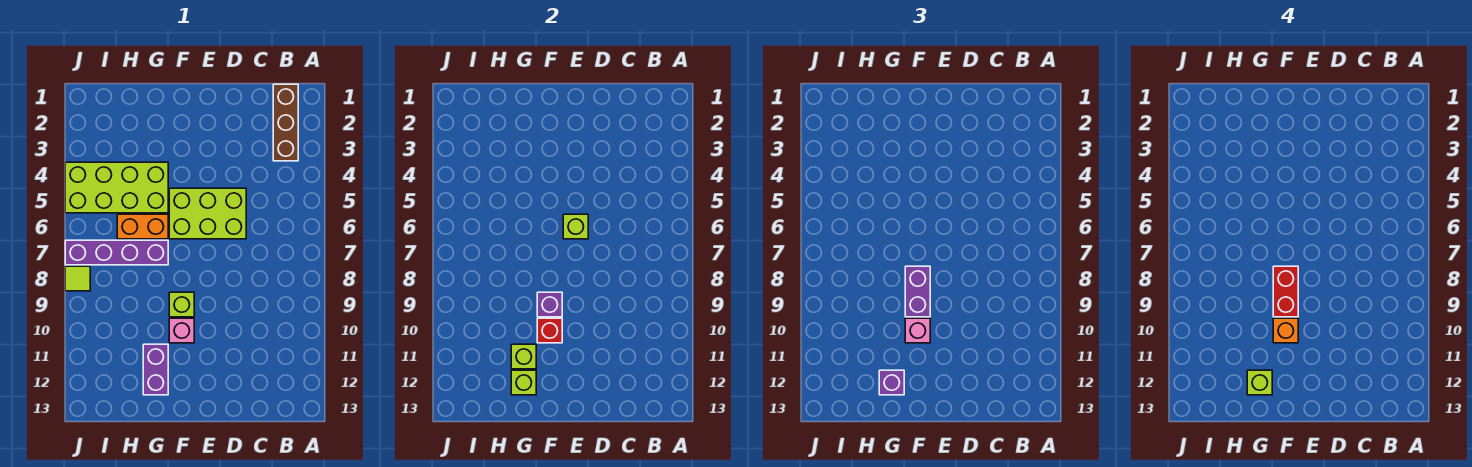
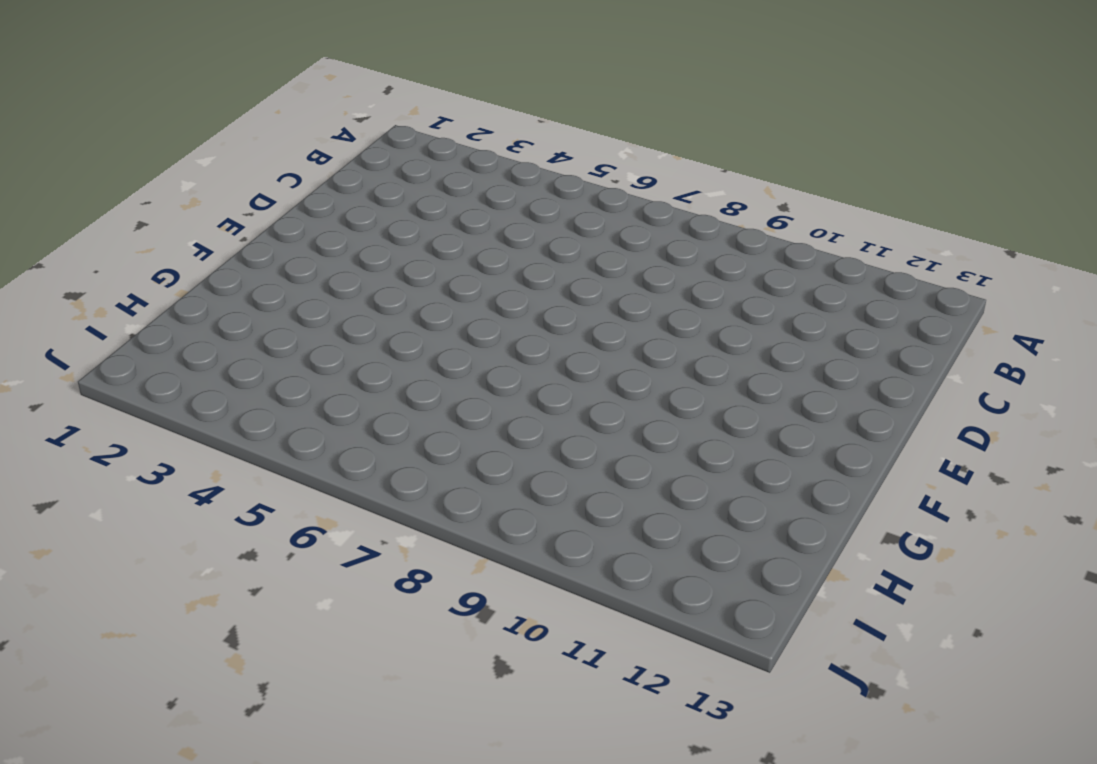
none -> brown 1x3 brick [273,84,298,161]
none -> lime 2x3 brick [169,188,246,239]
none -> lime 1x1 brick [169,292,194,317]

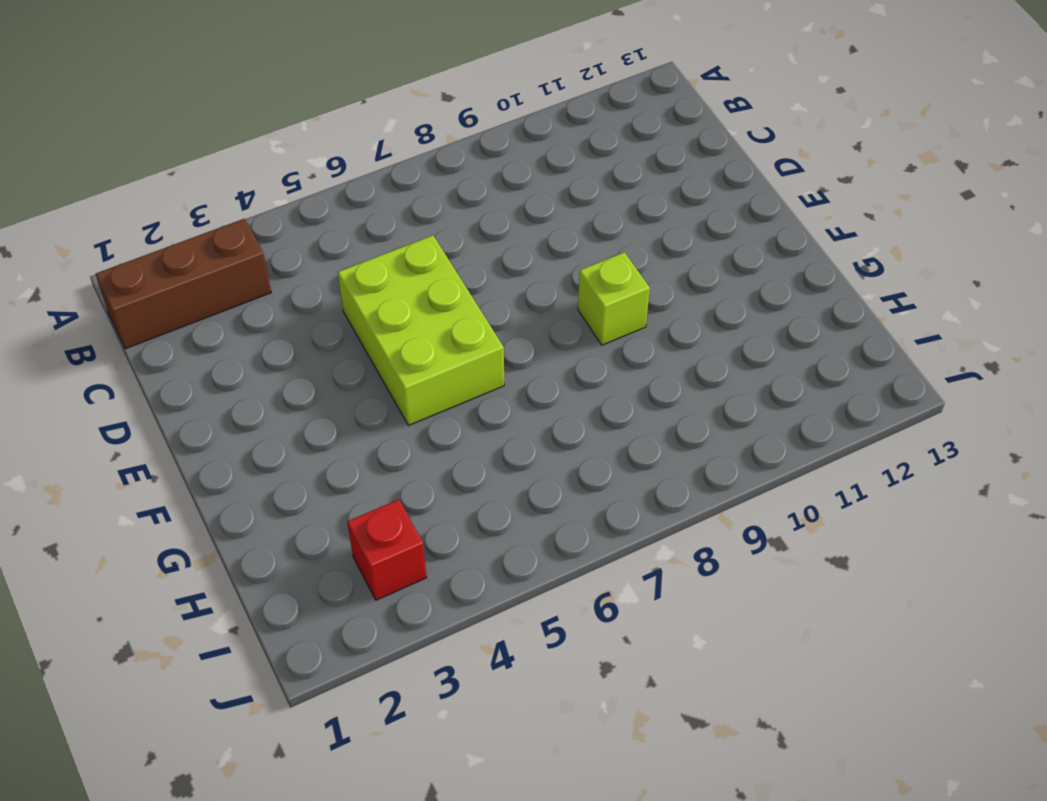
red 1x1 brick [347,499,427,600] -> red 1x1 brick moved to [537,318,562,343]
none -> pink 1x1 brick [169,318,194,343]
none -> lime 2x4 brick [65,162,168,213]
none -> orange 1x2 brick [117,214,168,239]

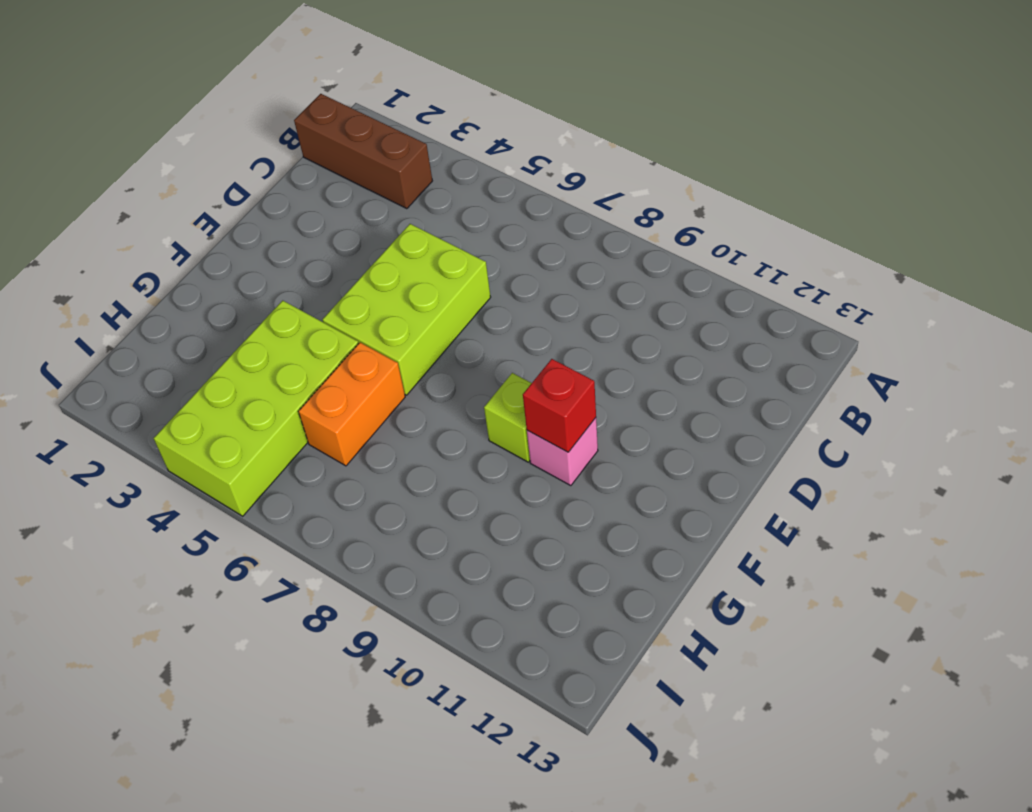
none -> purple 1x4 brick [65,240,168,265]
none -> purple 1x2 brick [143,344,168,395]
none -> lime 1x1 tile [65,266,90,291]

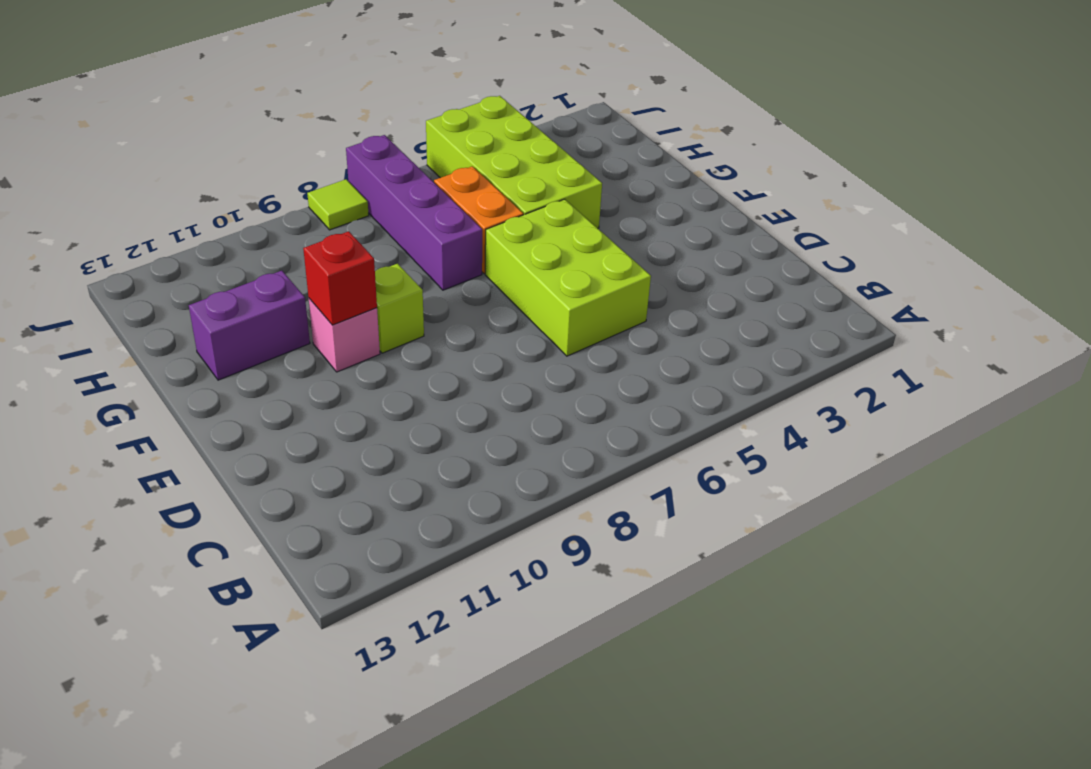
none -> brown 1x3 brick [273,84,298,161]
none -> lime 1x1 brick [563,214,588,239]
none -> purple 1x1 brick [537,292,562,317]

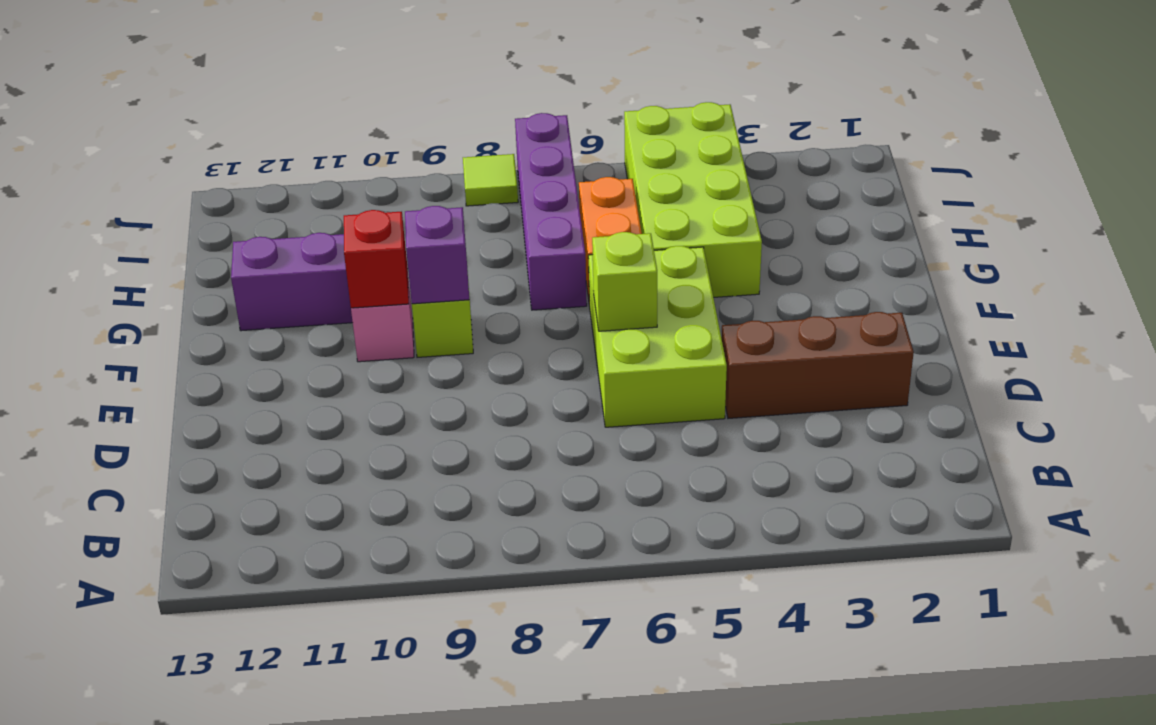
brown 1x3 brick [721,312,914,418] -> brown 1x3 brick moved to [273,84,298,161]
none -> lime 1x1 brick [511,344,536,369]
none -> lime 1x1 brick [511,370,536,395]
none -> purple 1x2 brick [905,266,930,317]

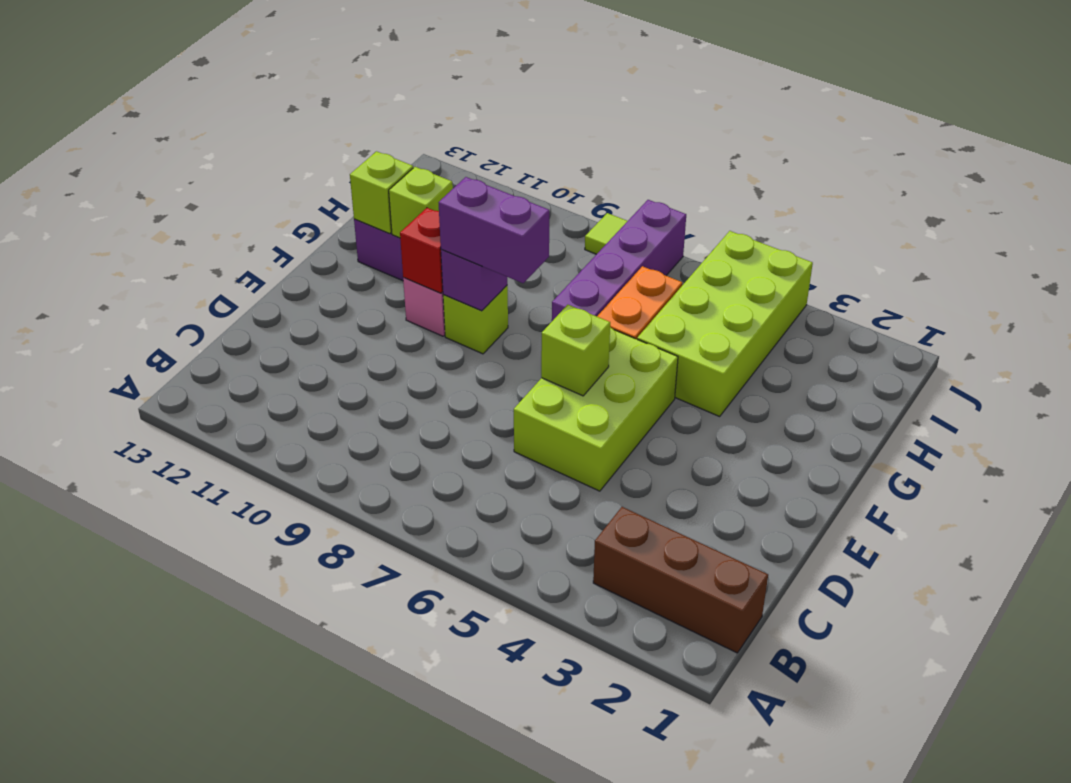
none -> pink 1x1 brick [905,318,930,343]
none -> purple 1x1 brick [879,370,904,395]
none -> red 1x2 brick [1273,266,1298,317]

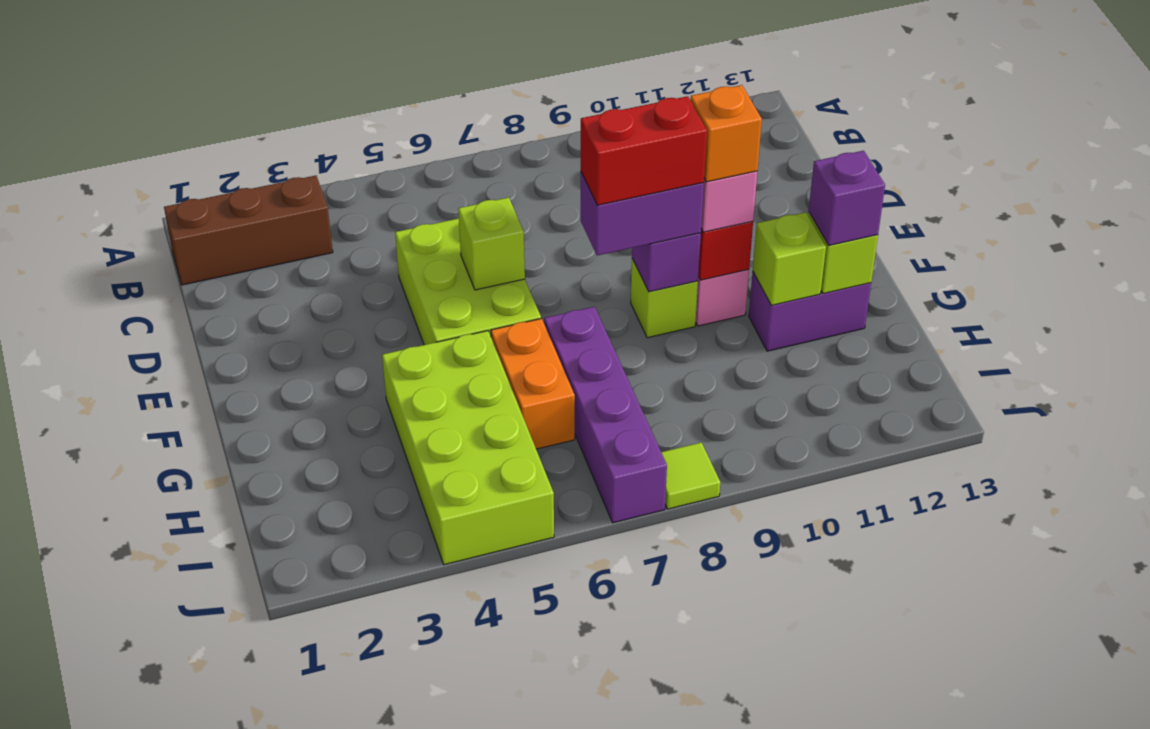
none -> lime 1x1 brick [1247,370,1272,395]

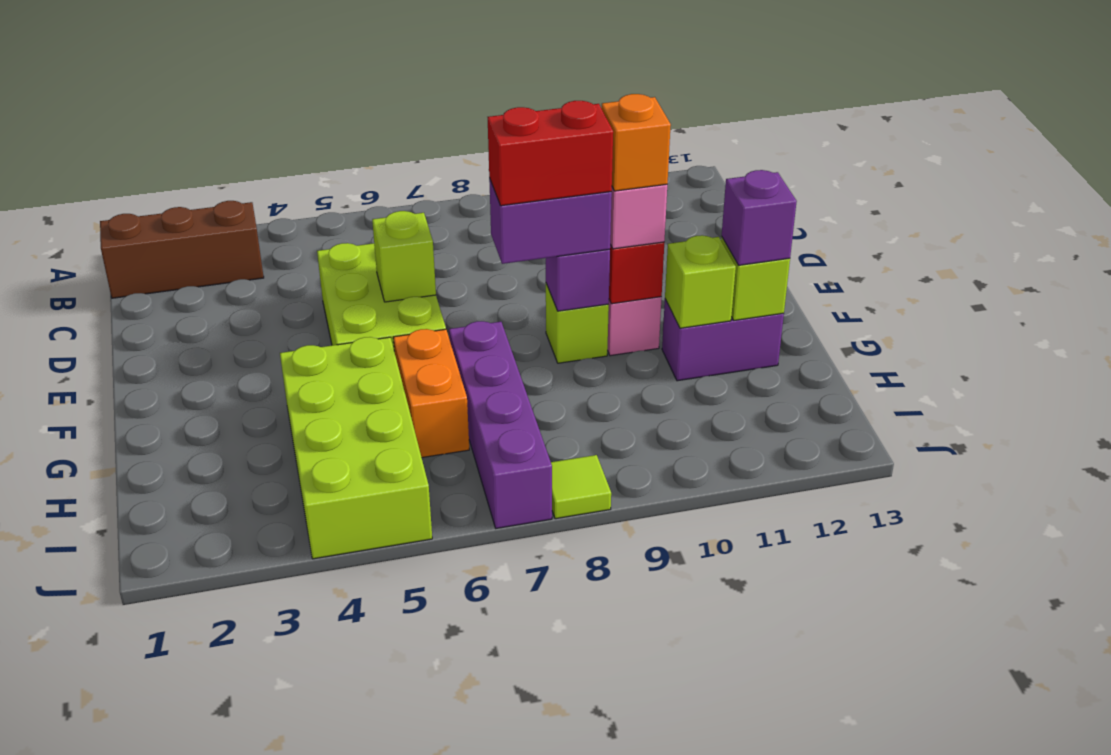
none -> lime 1x1 brick [1247,370,1272,395]

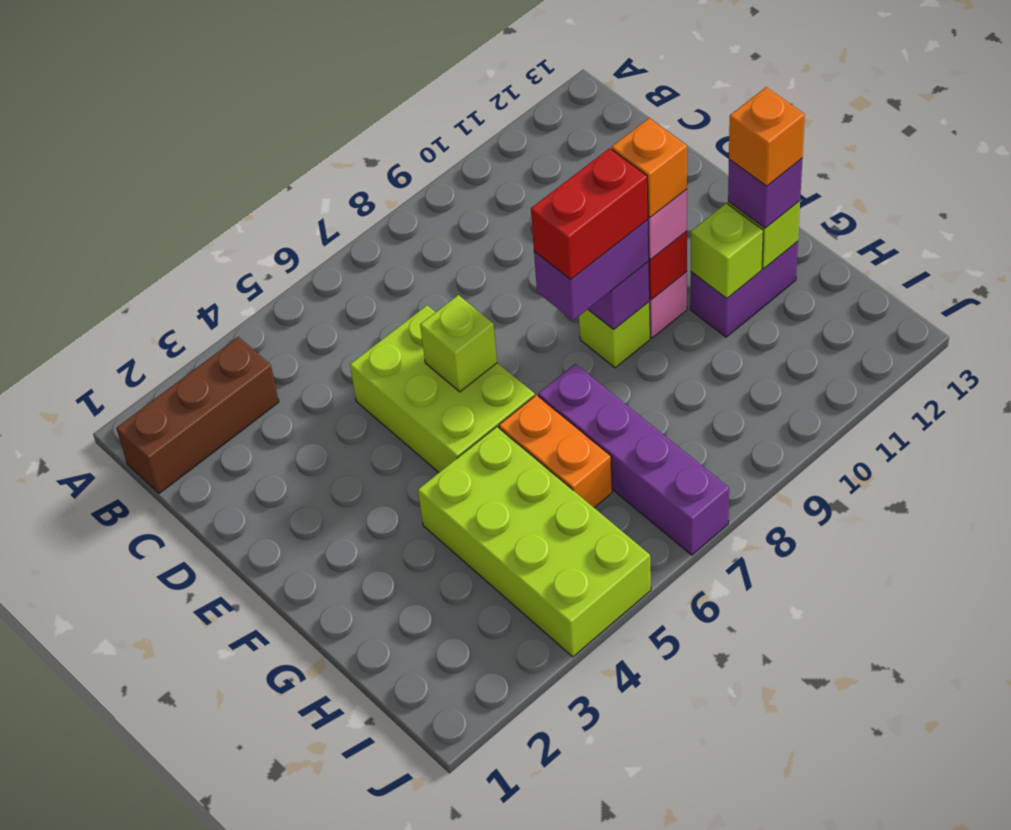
orange 1x1 brick [729,87,805,186] -> lime 1x1 brick [1247,370,1272,395]
none -> lime 1x1 tile [65,266,90,291]

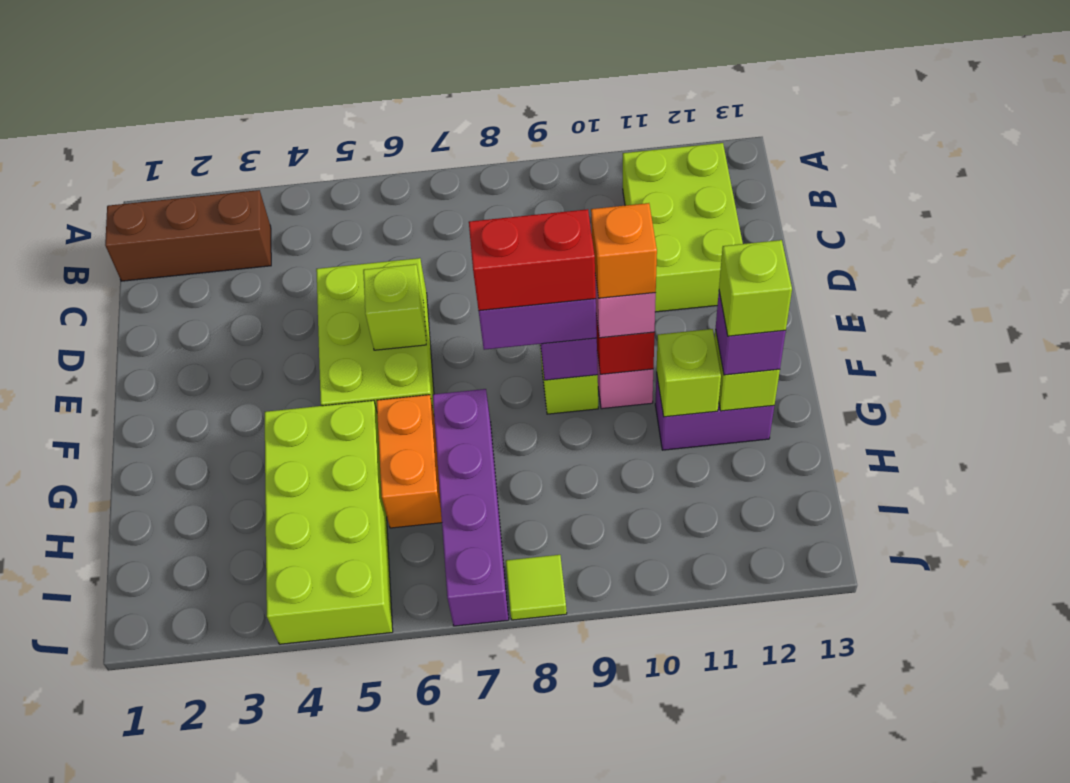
lime 2x3 brick [623,143,743,312] -> none

